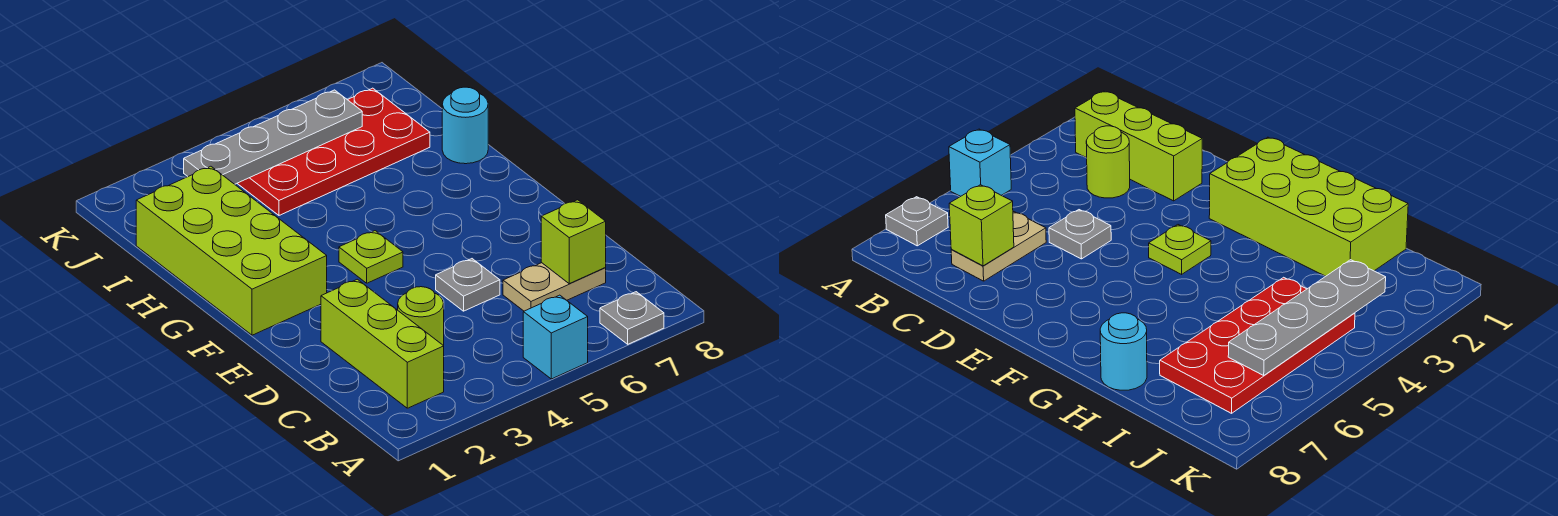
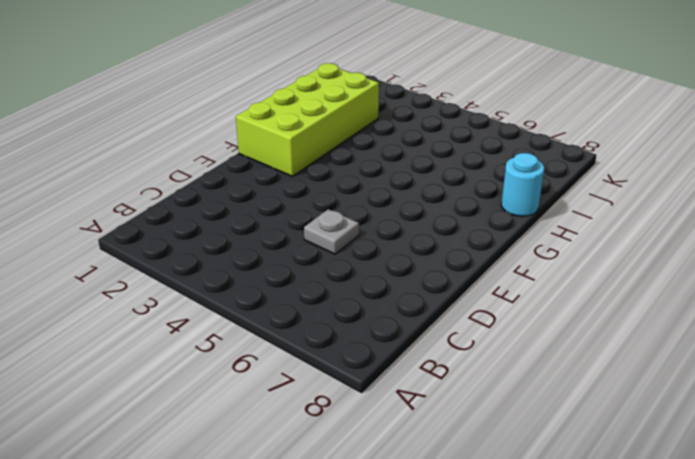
none -> cyan 1x1 brick [523,295,588,379]
none -> grey 1x1 plate [600,292,664,344]
none -> lime 1x3 brick [321,279,444,408]

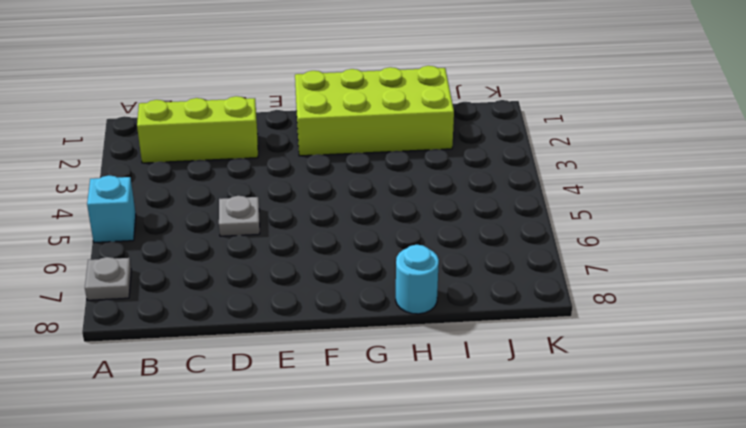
none -> lime 1x1 round brick [398,287,444,346]
none -> tan 1x2 plate [503,263,606,311]
none -> lime 1x1 plate [339,231,403,283]

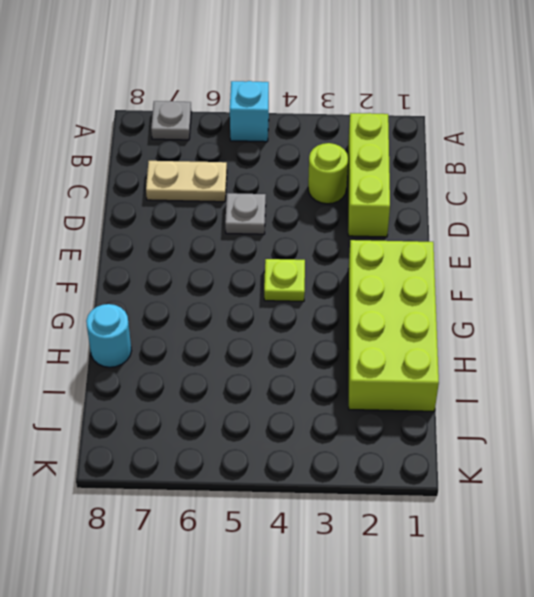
none -> red 2x4 plate [237,88,430,215]
none -> lime 1x1 brick [541,200,606,284]
none -> grey 1x4 plate [184,90,362,184]

